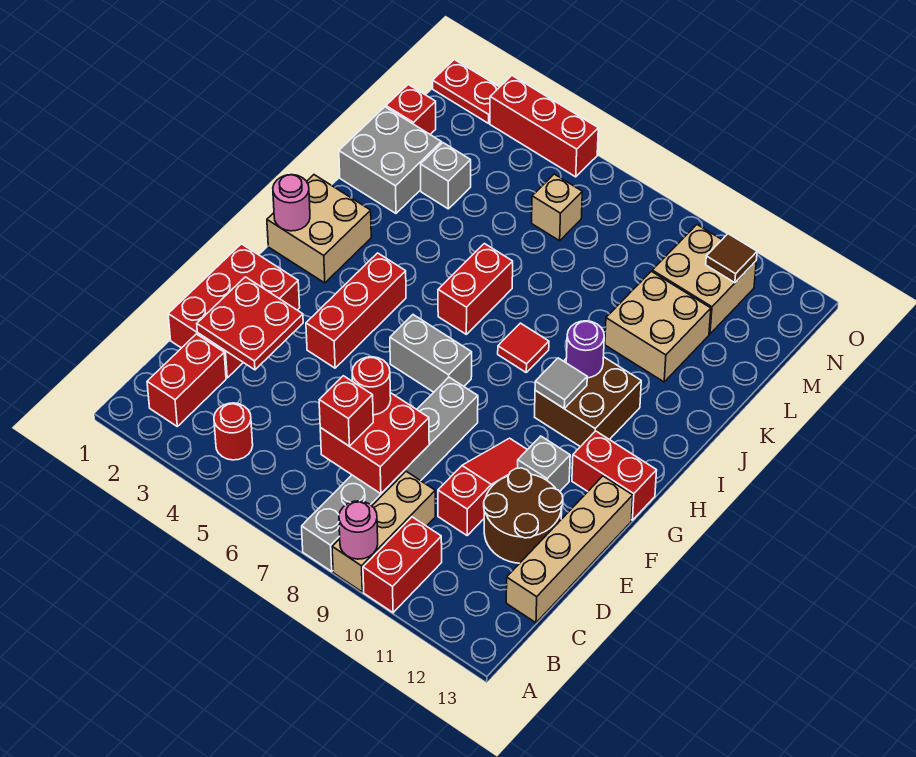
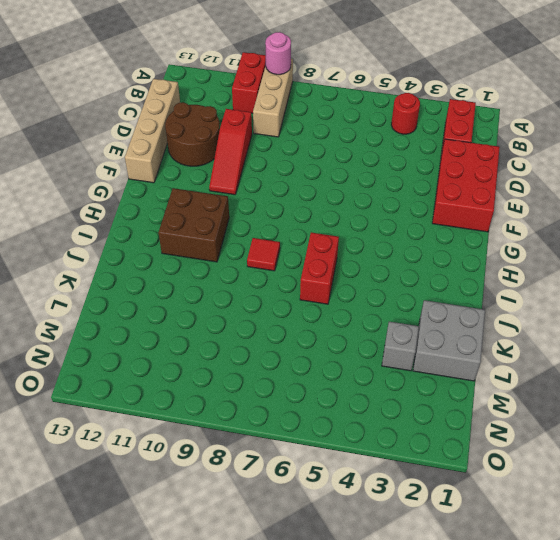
none -> grey 1x6 brick [302,377,478,571]
none -> red 1x3 brick [306,253,406,368]
none -> grey 1x1 brick [518,436,570,491]
none -> grey 1x2 brick [390,315,472,392]

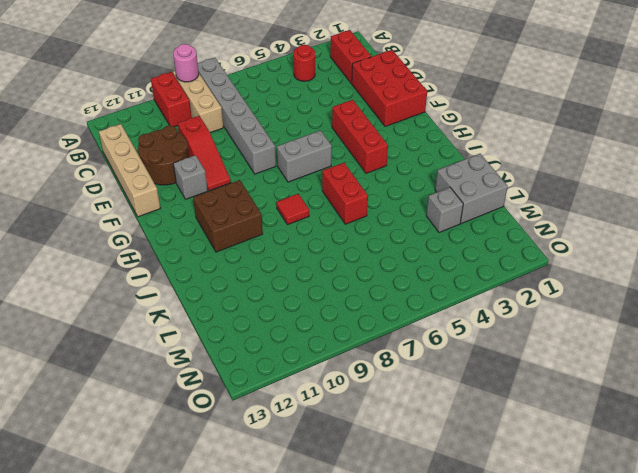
none -> red 1x2 brick [572,431,657,520]
none -> tan 2x2 brick [267,175,371,283]
none -> tan 2x2 brick [605,271,711,382]
none -> red 1x1 brick [386,85,436,134]

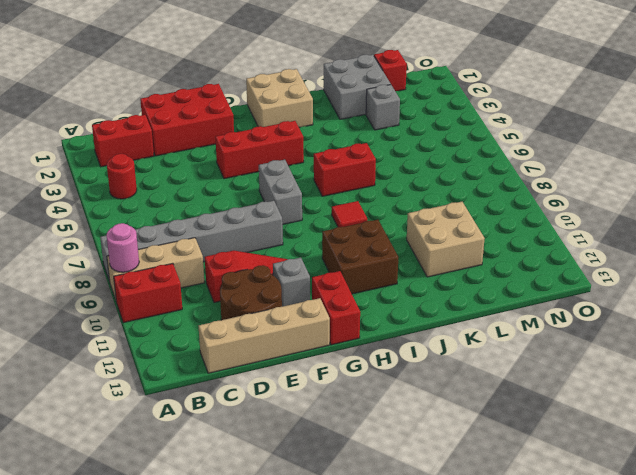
none -> tan 1x1 brick [532,174,582,241]
none -> tan 2x2 brick [652,225,756,334]
none -> red 1x2 plate [433,60,499,123]
none -> red 1x3 brick [490,76,598,177]

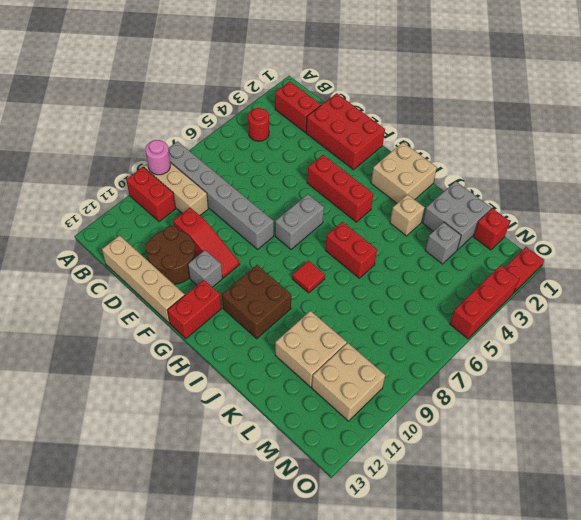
tan 1x1 brick [390,194,425,236] -> tan 1x1 brick moved to [532,174,582,241]
none -> red 2x2 brick [320,393,429,494]
none -> red 2x2 plate [197,277,303,370]
none -> pink 1x1 round brick [273,175,310,231]
none -> grey 1x1 tile [535,358,587,408]

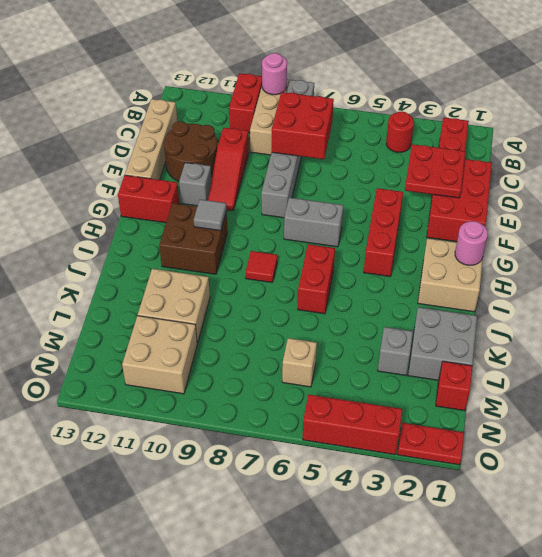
none -> purple 1x1 round brick [566,321,604,378]
none -> brown 1x1 tile [706,234,757,283]
none -> red 1x1 brick [319,376,373,446]
none -> red 1x1 round brick [352,357,391,415]

